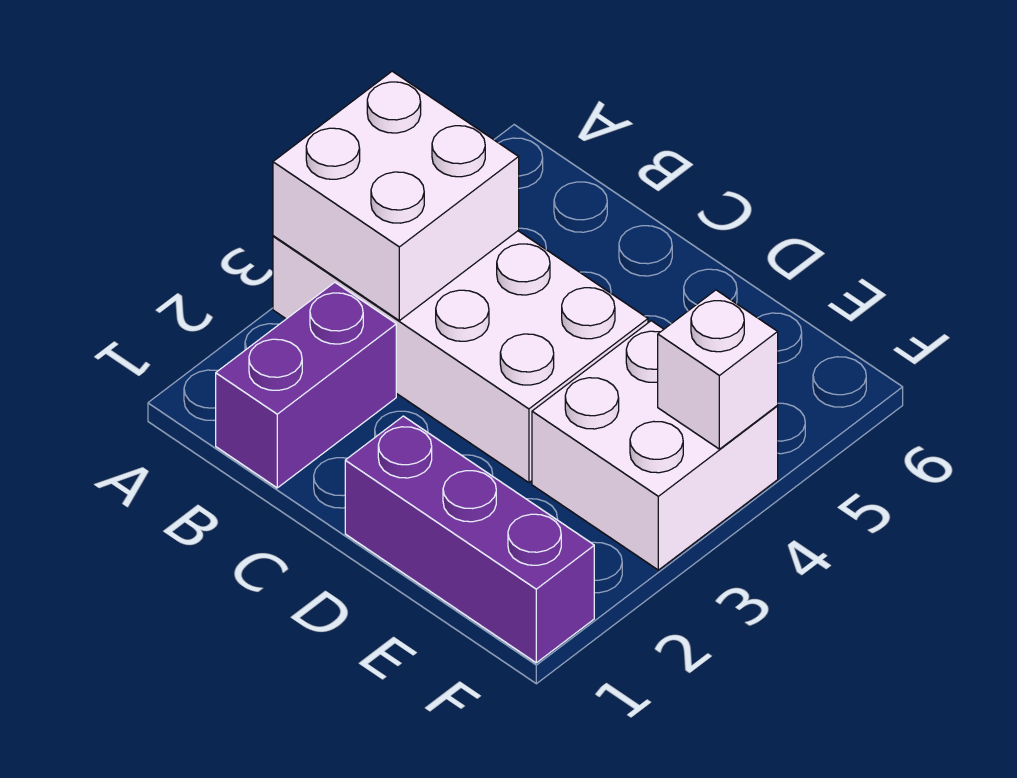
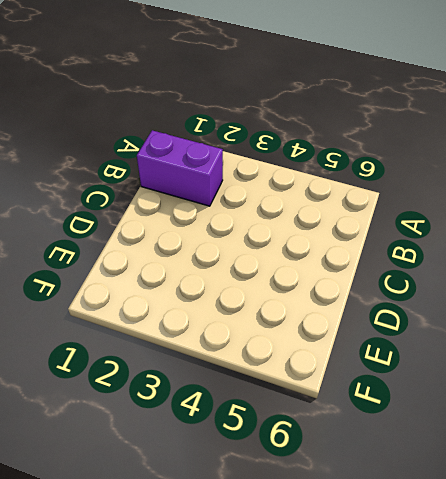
none -> white 2x4 brick [273,231,648,483]
none -> purple 1x3 brick [345,416,594,663]

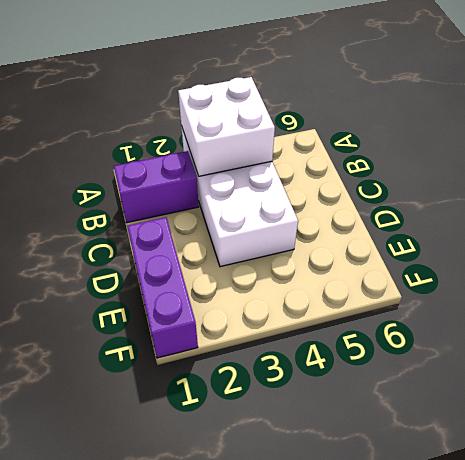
none -> white 2x2 brick [532,321,778,570]
none -> white 1x1 brick [658,290,778,449]

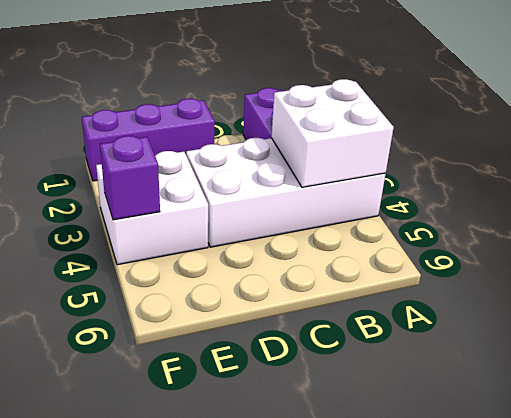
purple 1x1 brick [100,136,160,220] -> white 1x1 brick [658,290,778,449]

